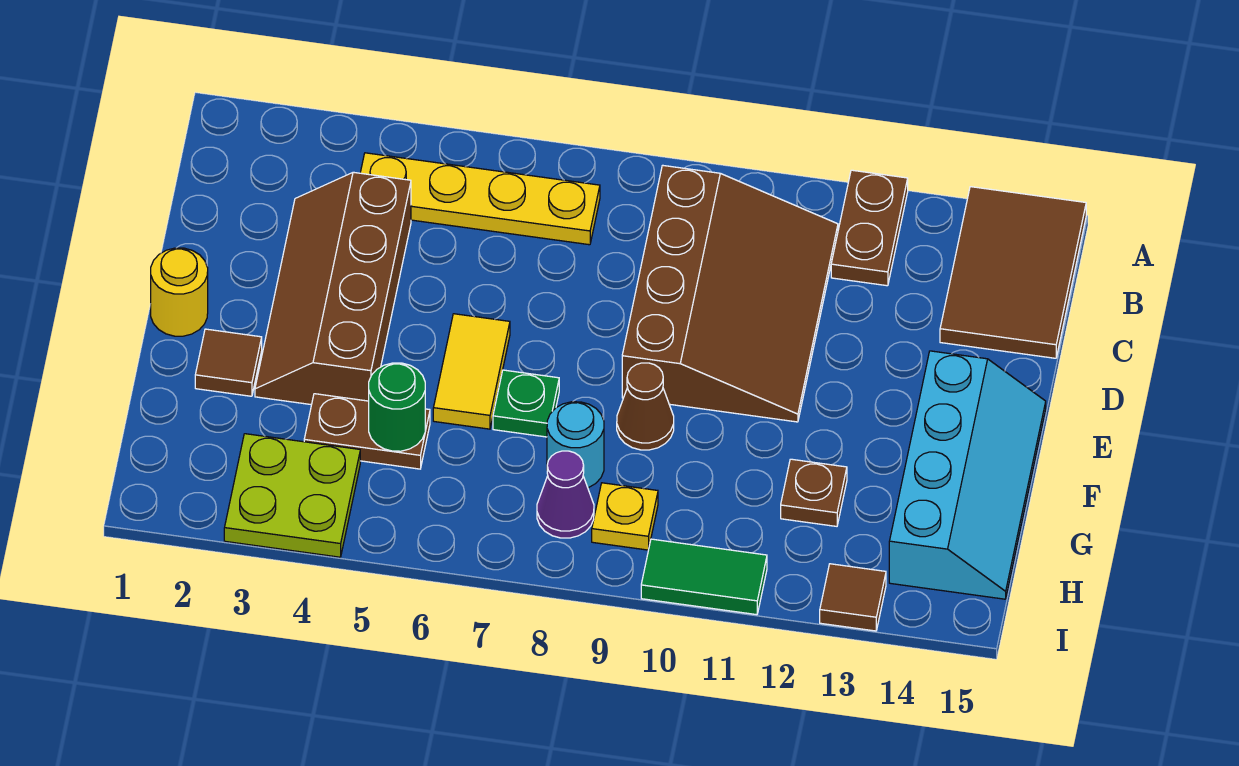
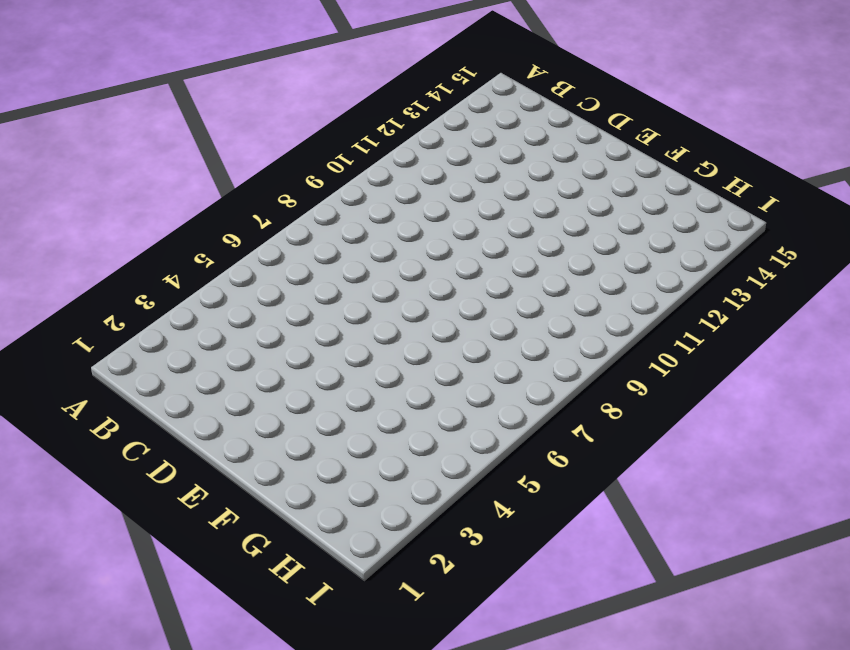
none -> brown 1x2 plate [831,170,908,286]
none -> brown 2x3 tile [940,187,1086,358]
none -> yellow 1x4 plate [360,153,600,245]

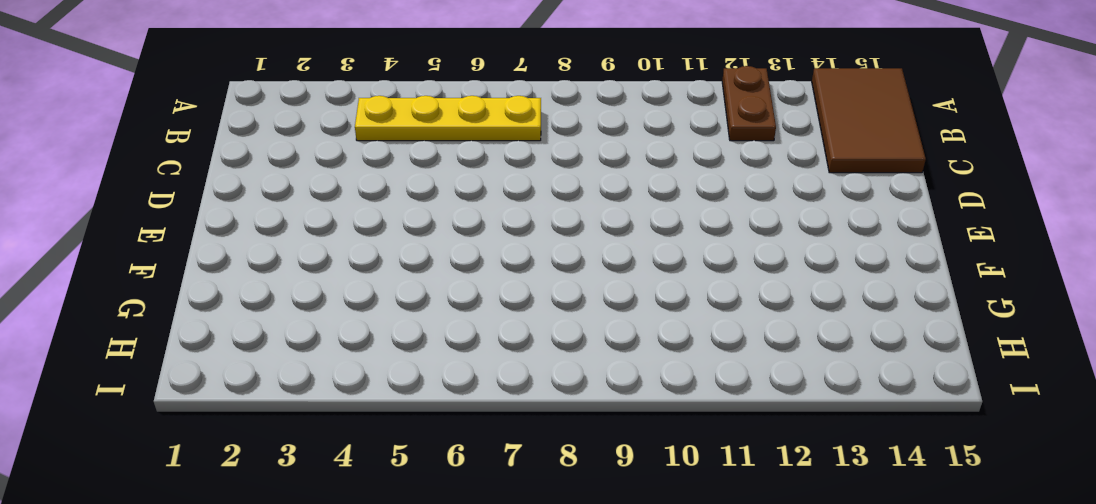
none -> brown 3x4 slope [622,165,838,422]
none -> brown 2x4 slope [255,172,411,405]
none -> yellow 1x1 round brick [151,248,208,336]

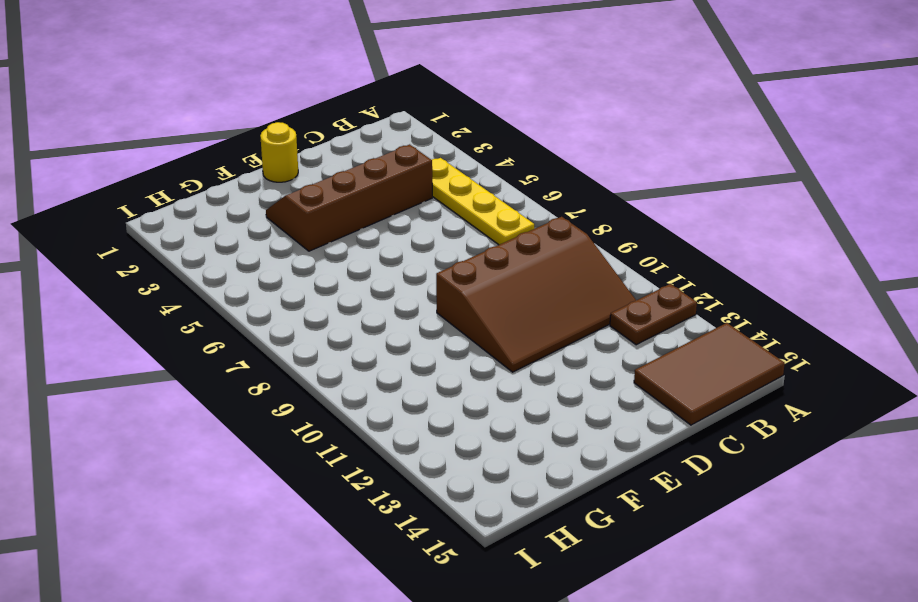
none -> yellow 1x2 tile [433,314,510,429]
none -> cyan 2x4 slope [889,351,1046,599]
none -> brown 1x1 tile [195,329,262,396]

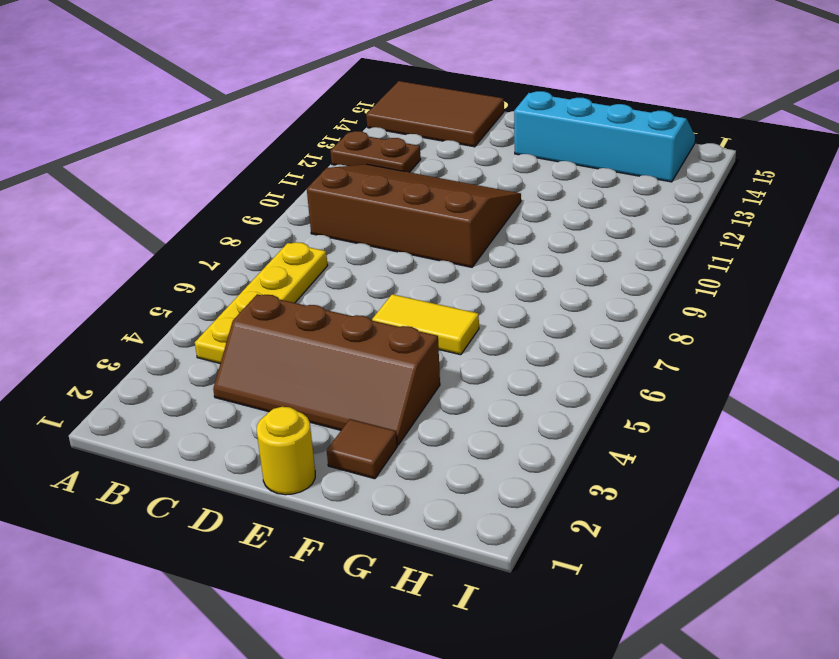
none -> green 1x1 plate [493,370,559,437]
none -> brown 1x1 cone [617,363,674,450]
none -> brown 1x2 plate [304,394,430,469]

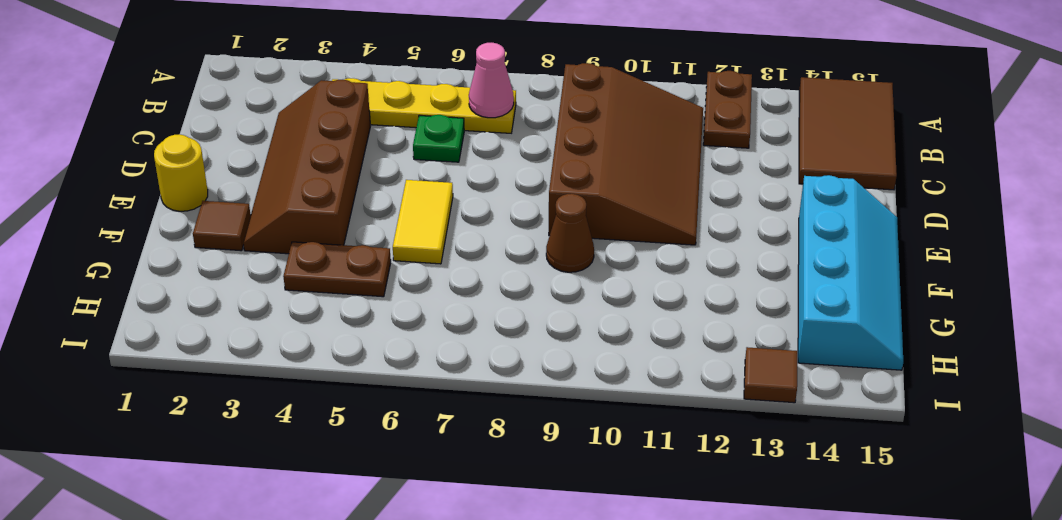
pink 1x1 cone [469,43,514,118] -> none
green 1x1 plate [413,115,464,162] -> green 1x1 plate moved to [493,370,559,437]
none -> cyan 1x1 round brick [547,402,604,488]
none -> brown 1x1 plate [781,459,847,526]
none -> lime 2x2 plate [224,434,360,557]

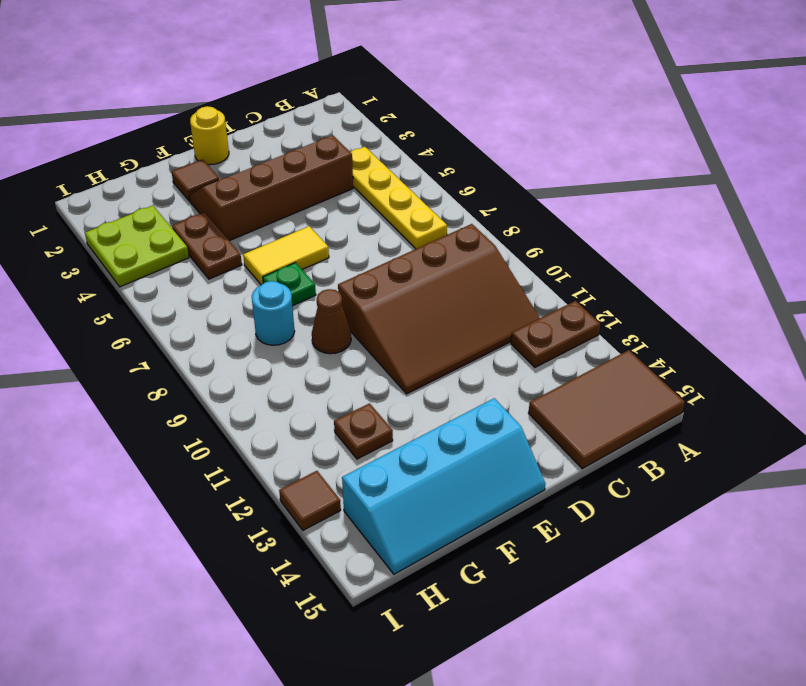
none -> purple 1x1 cone [537,451,594,538]
none -> yellow 1x1 plate [592,483,658,550]
none -> green 1x2 tile [641,539,767,615]

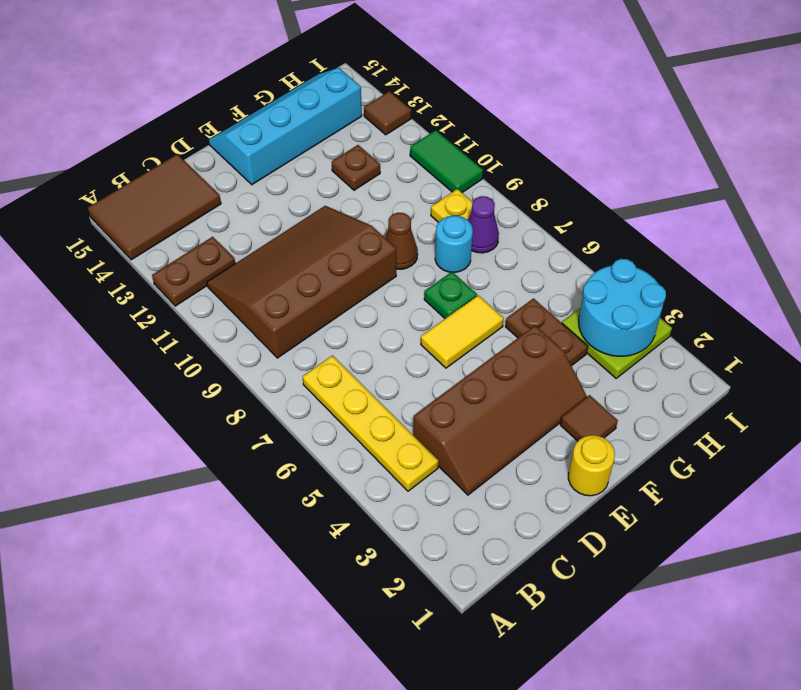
cyan 2x2 round brick [579,259,666,356] -> none
none -> green 1x1 round brick [369,363,425,451]

